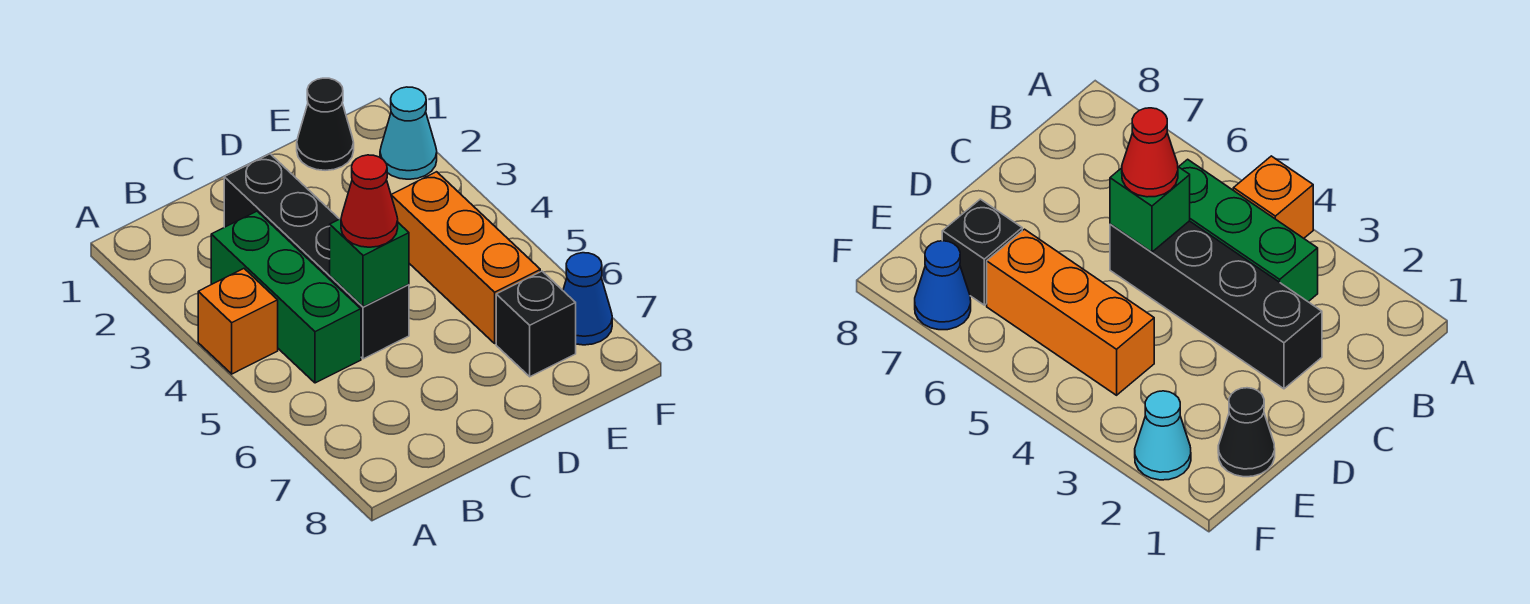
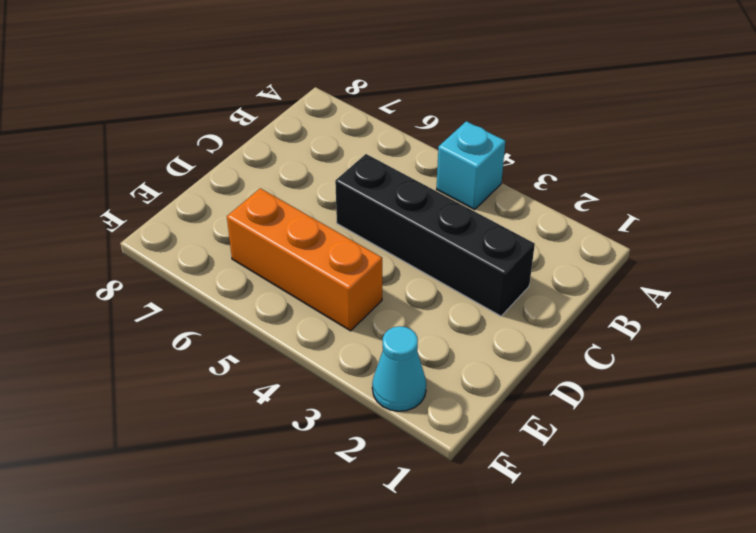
cyan 1x1 brick [437,121,505,210] -> orange 1x1 brick [198,269,278,374]
none -> green 1x3 brick [211,211,361,383]
none -> black 1x1 cone [297,78,354,170]

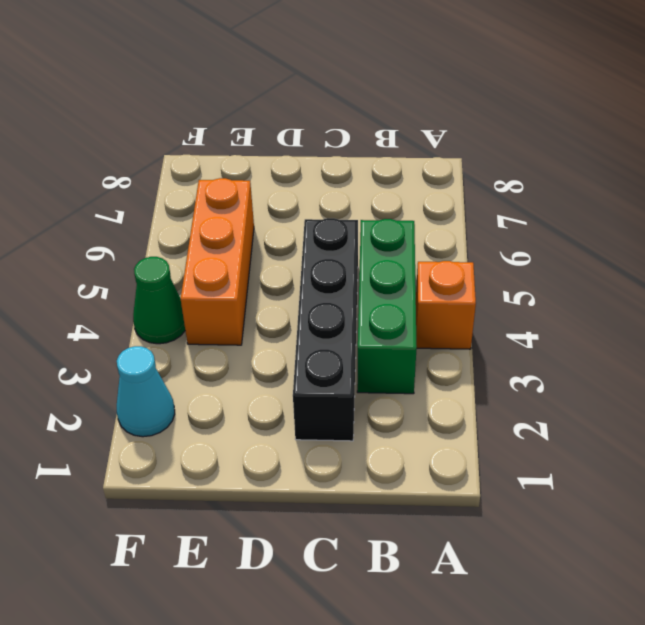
green 1x1 cone [133,257,185,344] -> none
none -> black 1x1 cone [297,78,354,170]
none -> black 1x1 brick [496,271,576,377]

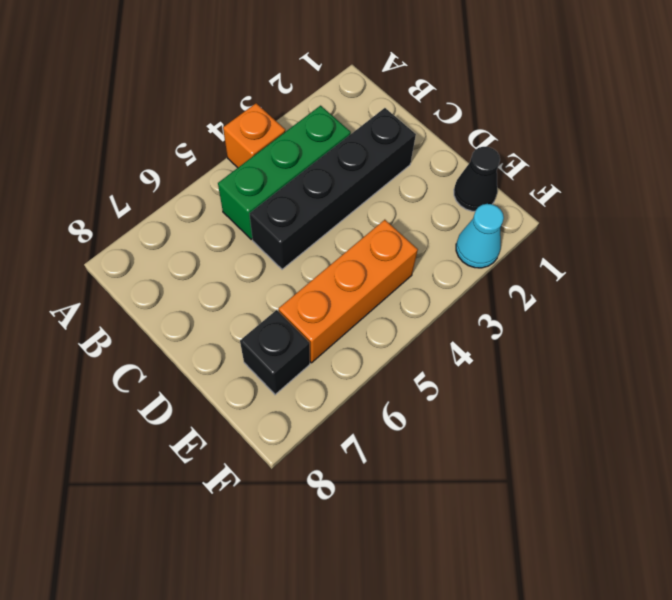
none -> blue 1x1 cone [563,253,612,345]
none -> green 1x1 brick [330,219,409,307]

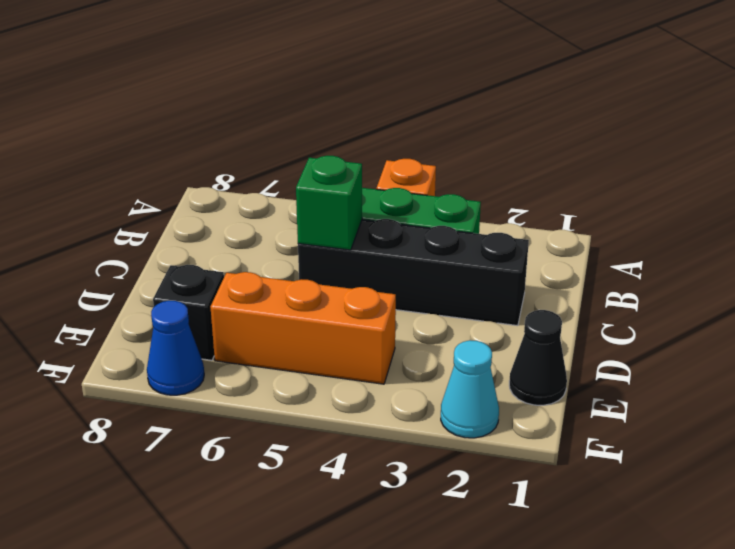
none -> red 1x1 cone [341,155,398,247]

